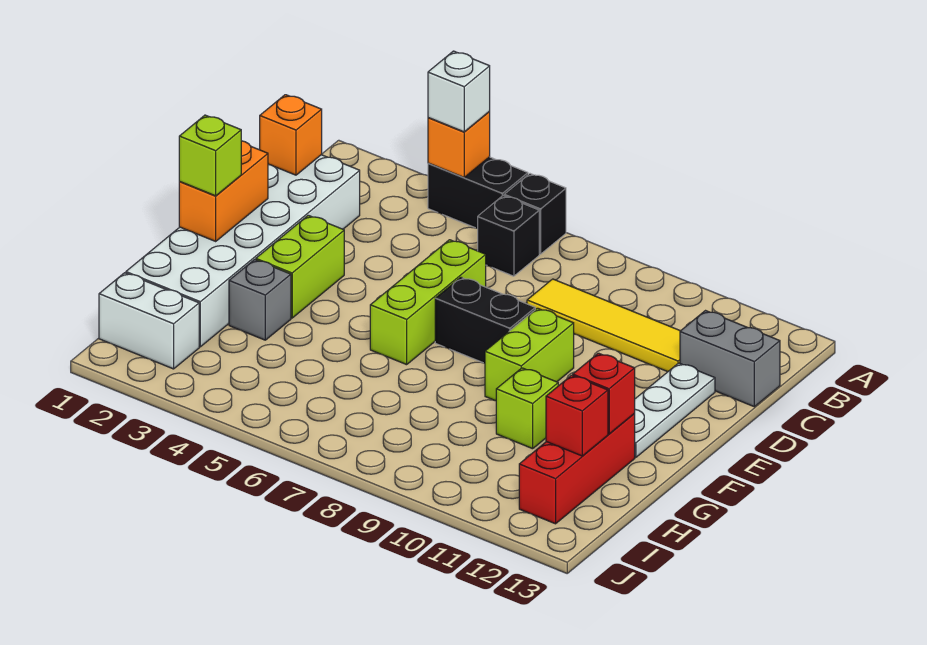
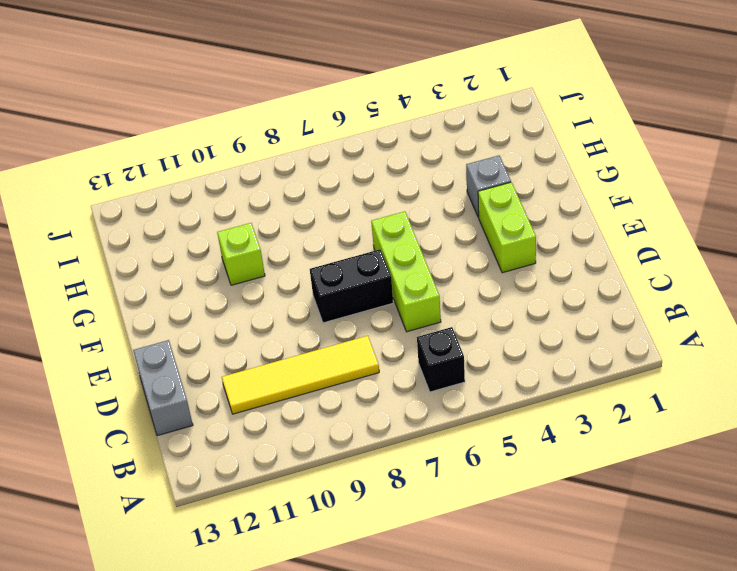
grey 1x2 brick [133,340,193,436] -> grey 1x2 brick turned to [680,311,780,407]
none -> black 1x2 brick [428,157,528,229]
none -> black 1x1 brick [504,174,566,254]
none -> white 2x6 brick [126,155,360,347]

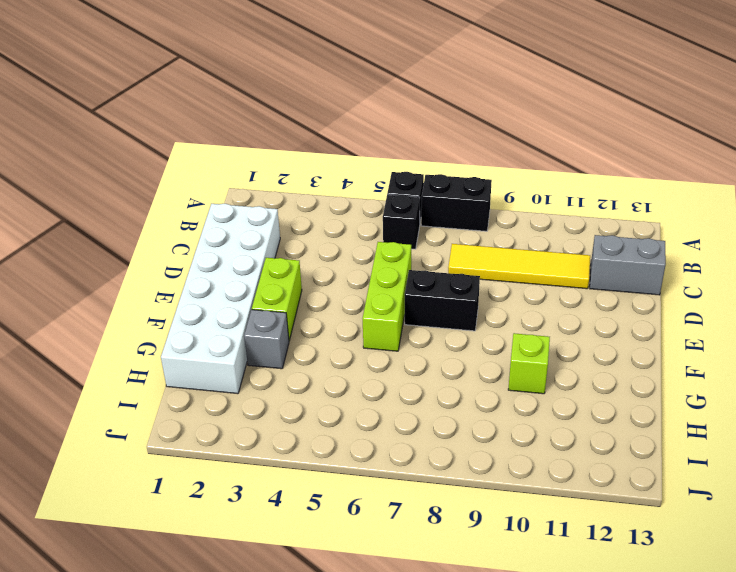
black 1x2 brick [421,174,492,231] -> black 1x2 brick moved to [428,157,528,229]
none -> white 1x3 plate [635,363,715,457]
none -> lime 1x2 brick [485,308,574,401]
none -> red 1x3 brick [519,413,635,524]

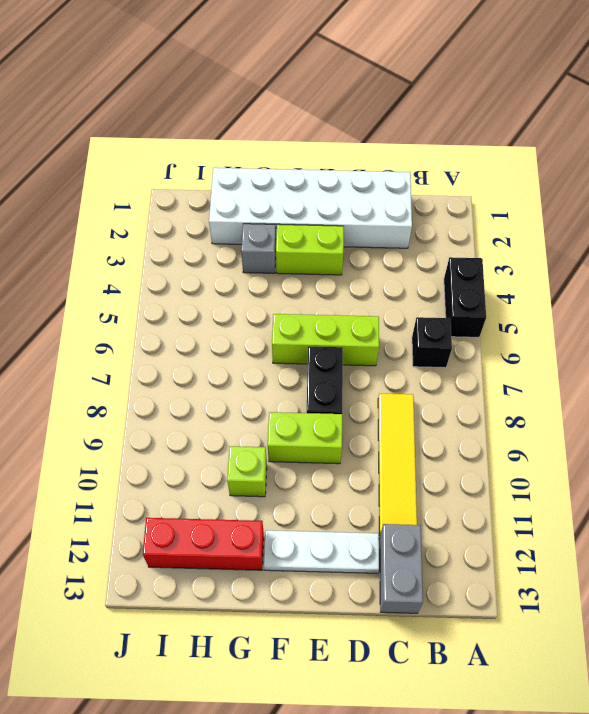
none -> black 1x1 brick [504,174,566,254]
none -> white 1x2 brick [99,273,199,369]
none -> orange 1x1 brick [428,111,490,178]

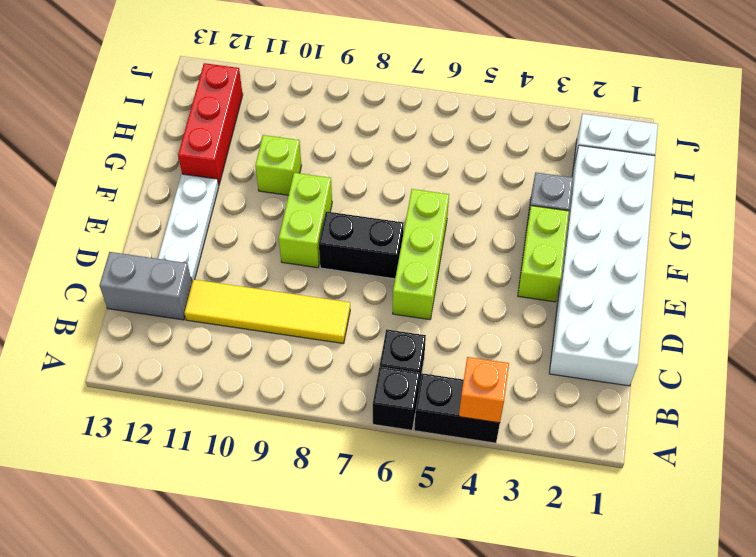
none -> orange 1x1 brick [260,95,322,175]
none -> orange 1x2 brick [179,141,268,241]
none -> red 1x1 brick [573,353,635,434]

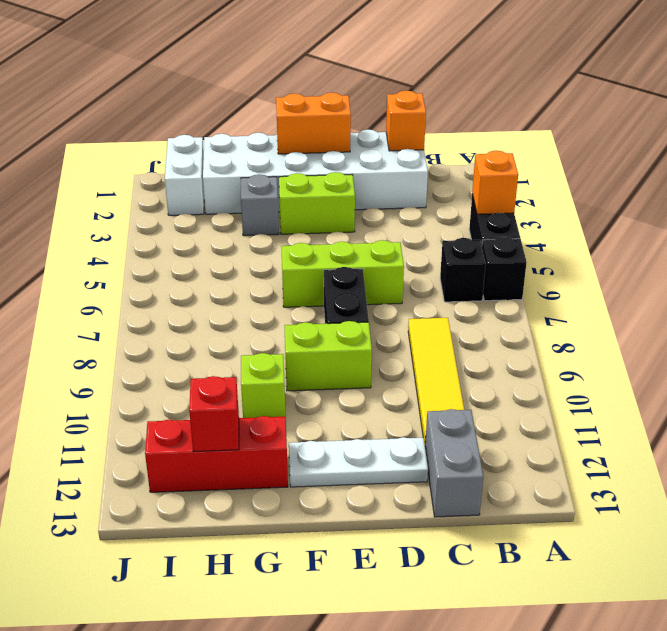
none -> red 1x1 brick [573,353,635,434]
none -> white 1x1 brick [428,51,490,132]
none -> lime 1x1 brick [179,115,241,196]

